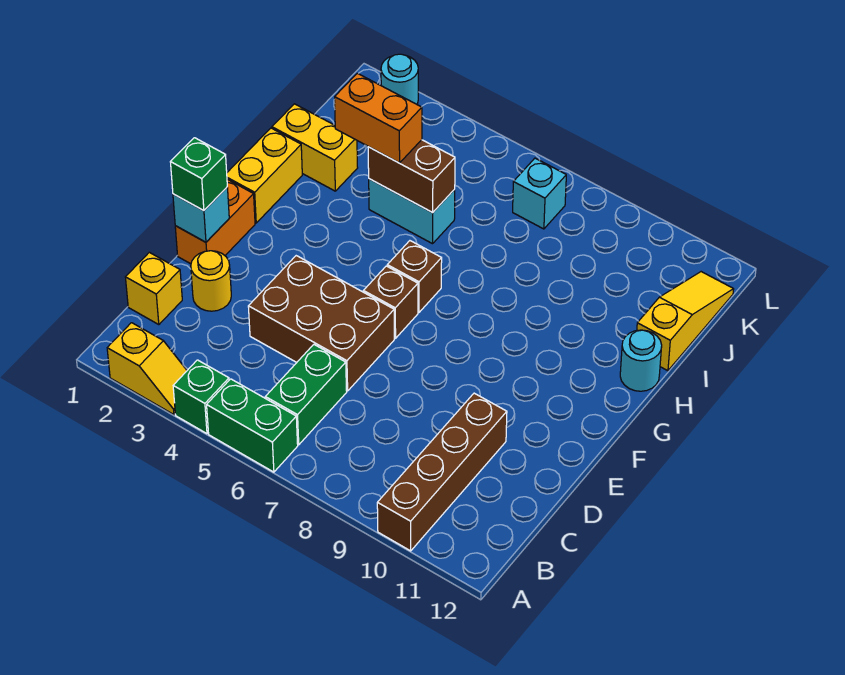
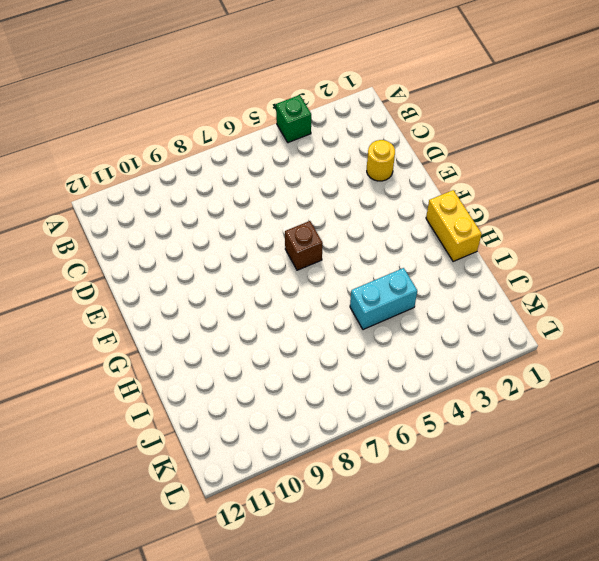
none -> yellow 1x2 slope [107,323,187,415]
none -> green 1x2 brick [207,379,298,472]
none -> brown 1x4 brick [377,393,507,551]

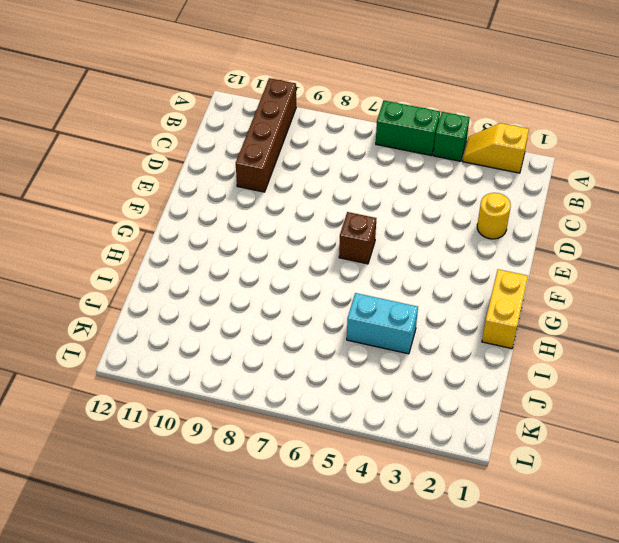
none -> green 1x2 brick [265,345,347,445]
none -> yellow 1x1 brick [125,252,182,325]
none -> brown 2x3 brick [248,256,394,391]

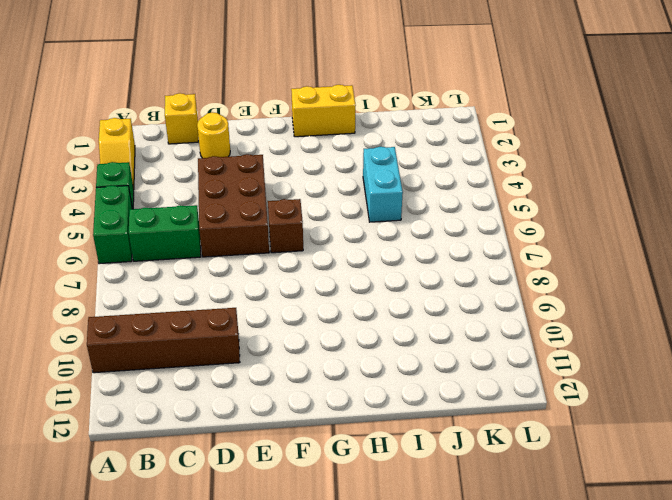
none -> orange 1x2 brick [175,179,255,264]
none -> brown 1x1 brick [387,241,442,312]
none -> cyan 1x1 round brick [620,330,662,391]

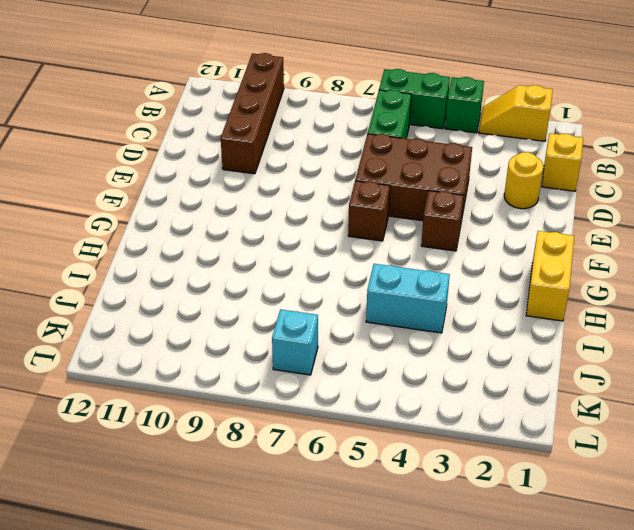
brown 1x1 brick [421,191,464,251] -> brown 1x1 brick moved to [387,241,442,312]
none -> orange 1x2 brick [175,179,255,264]
none -> cyan 1x1 round brick [620,330,662,391]
none -> yellow 1x2 brick [272,104,358,191]

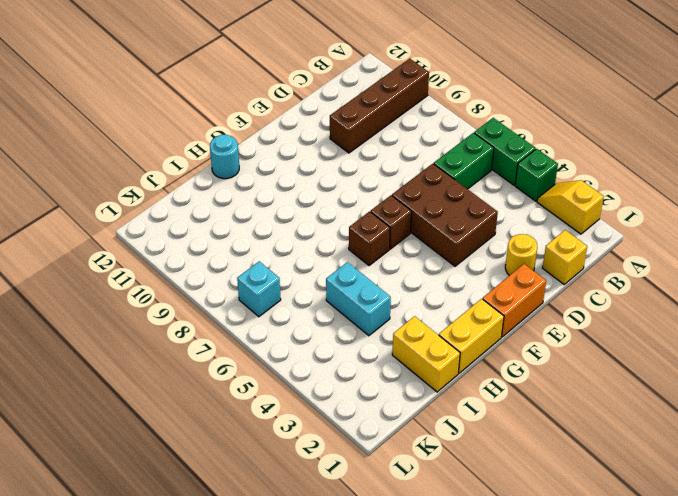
none -> yellow 1x3 slope [637,272,734,371]
none -> cyan 1x1 round brick [381,54,418,104]
none -> cyan 1x1 brick [173,187,229,242]

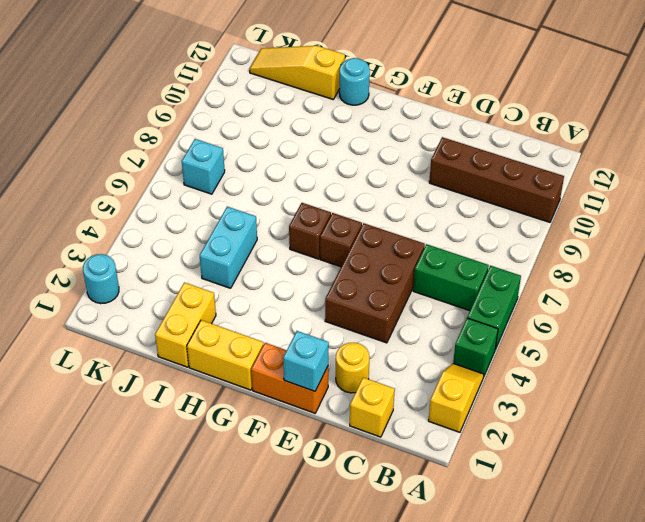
none -> brown 1x2 brick [368,140,455,213]
none -> green 1x1 brick [171,138,227,211]
none -> orange 1x2 brick [335,73,422,163]

